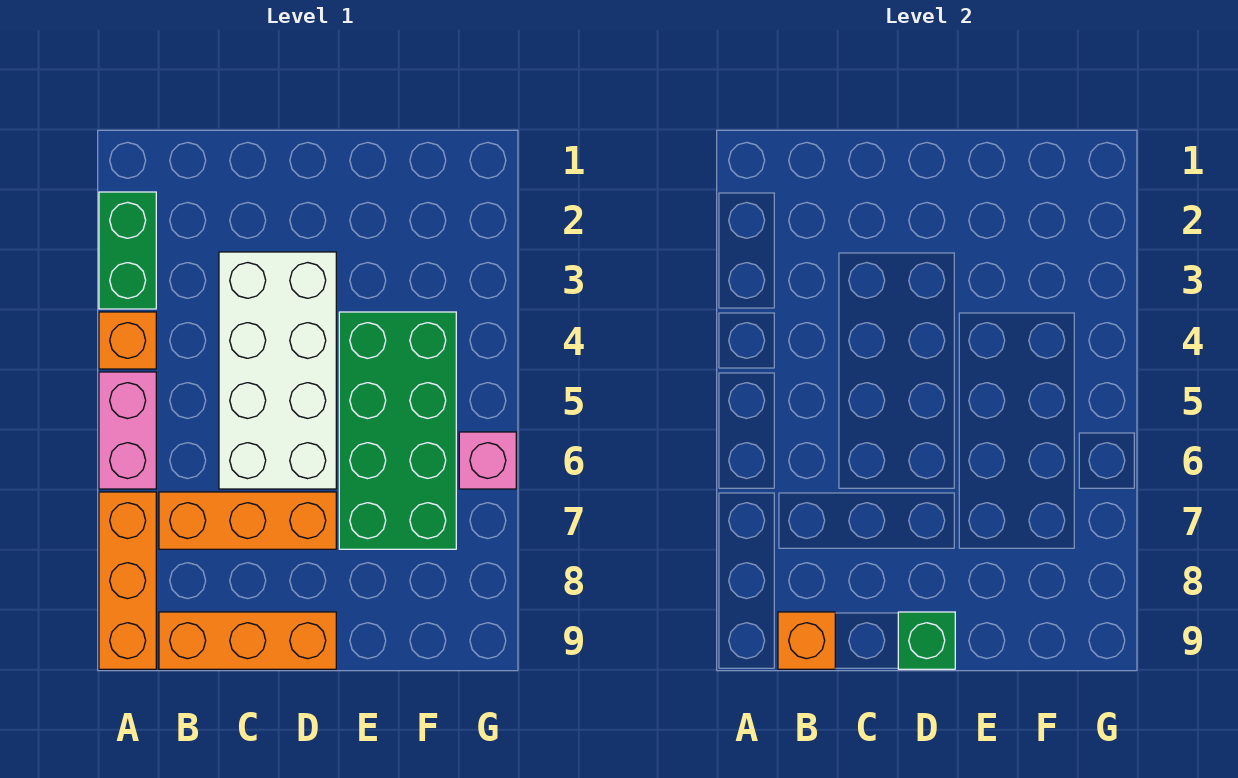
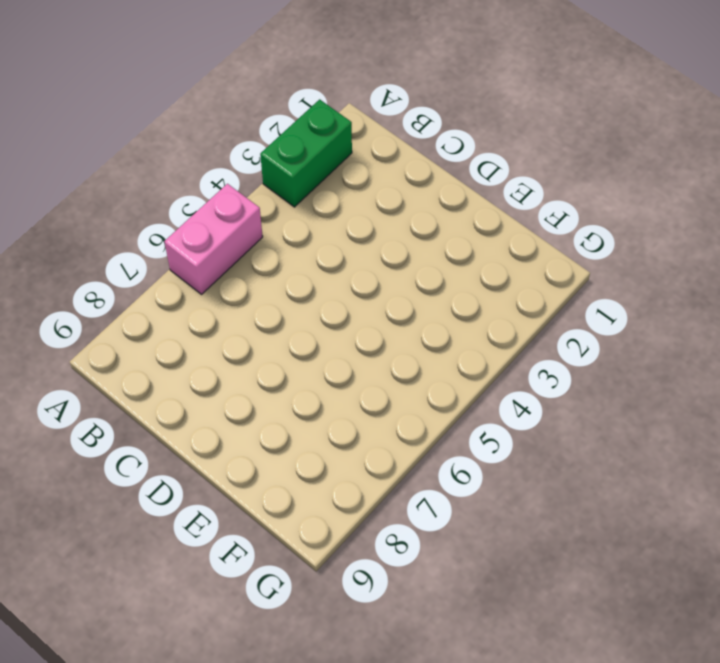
none -> orange 1x1 brick [99,312,156,369]
none -> orange 1x3 brick [99,492,156,669]

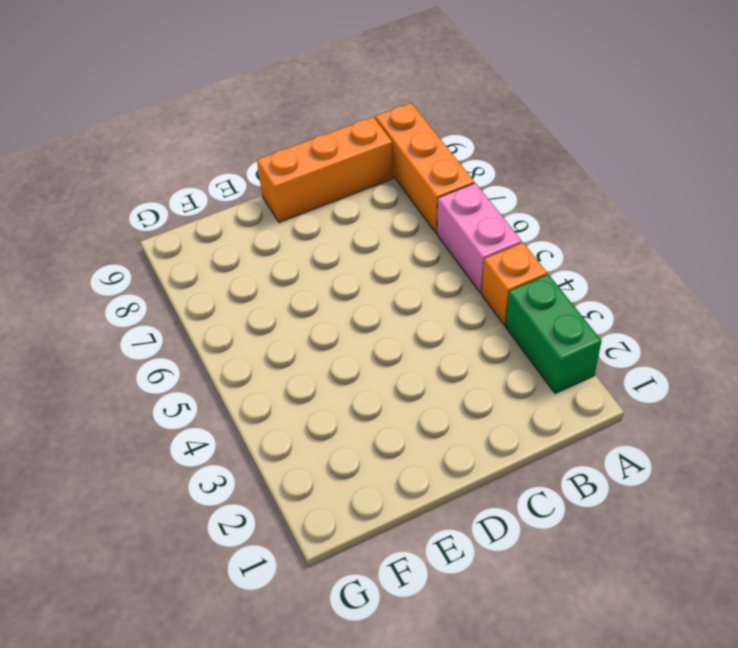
none -> orange 1x3 brick [159,492,336,549]
none -> white 2x4 brick [219,252,336,489]

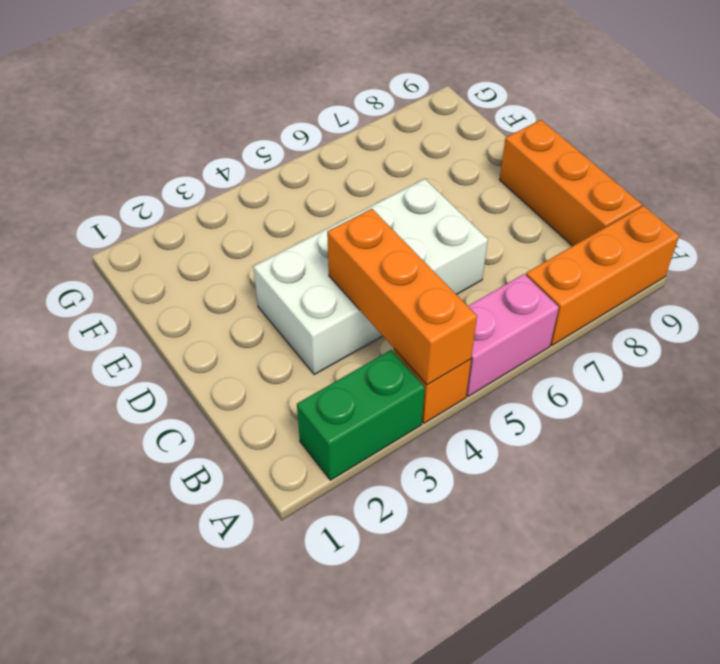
orange 1x3 brick [327,209,477,385] -> orange 1x3 brick moved to [159,492,336,549]
none -> green 2x4 brick [339,312,456,549]
none -> pink 1x1 brick [459,432,516,489]

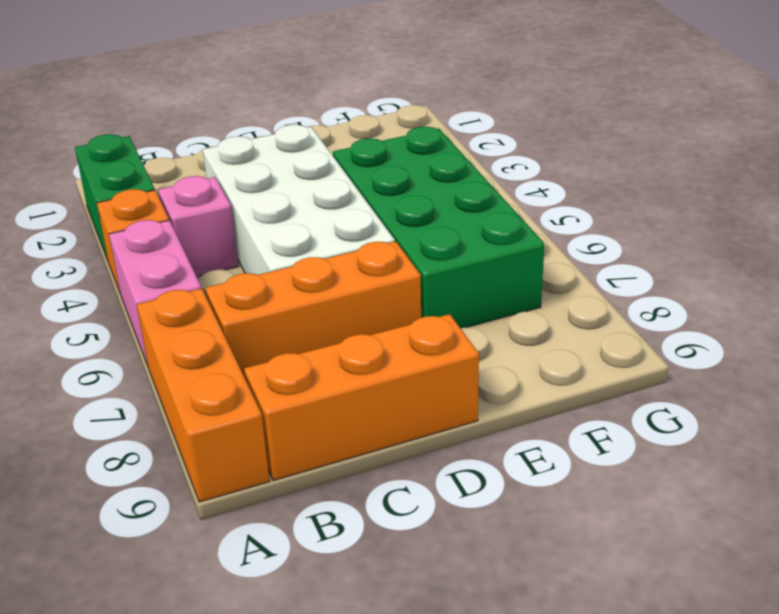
pink 1x1 brick [158,176,238,277] -> pink 1x1 brick moved to [459,432,516,489]
none -> orange 1x1 brick [778,612,835,669]
none -> green 1x1 brick [898,612,955,669]

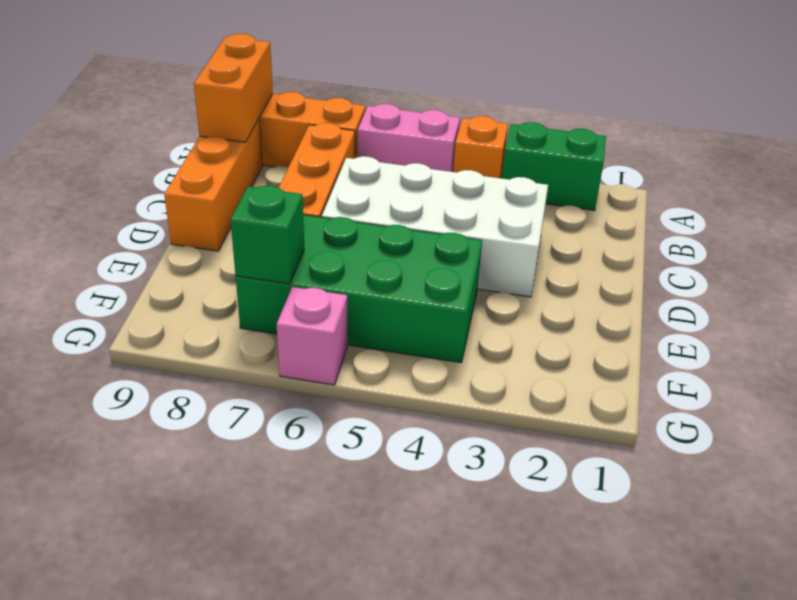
orange 1x2 brick [194,34,273,142] -> orange 1x1 brick [778,612,835,669]
green 1x1 brick [231,186,304,284] -> green 1x1 brick moved to [898,612,955,669]

